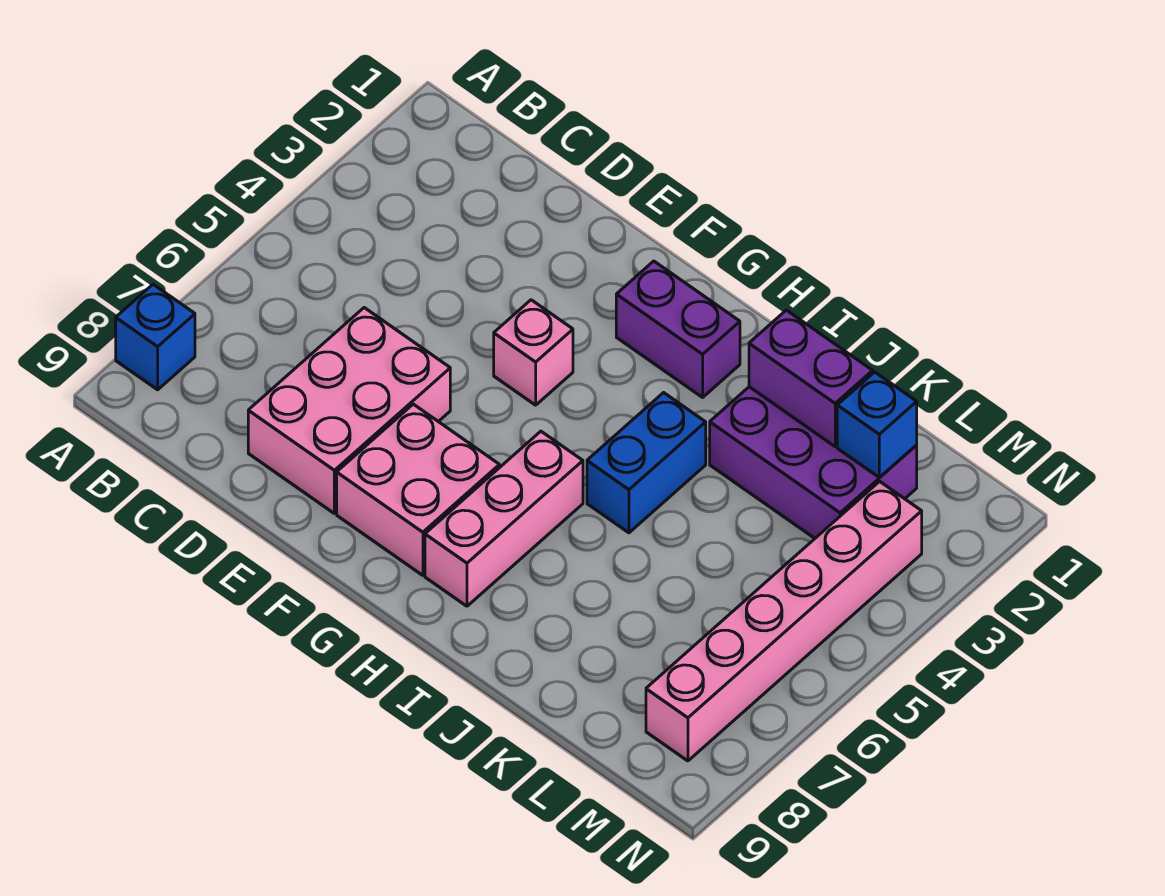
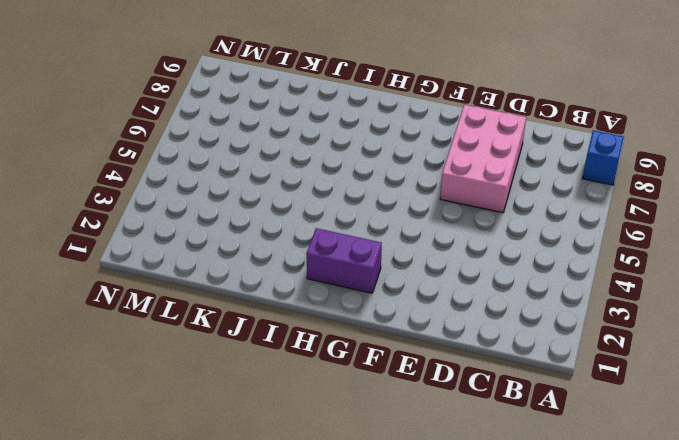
none -> pink 1x1 brick [494,300,573,405]
none -> pink 2x2 brick [337,404,499,575]

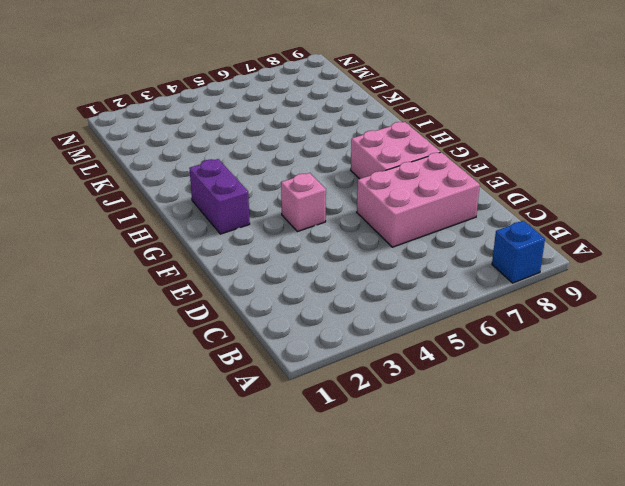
none -> pink 1x3 brick [425,431,583,606]
none -> blue 1x2 brick [587,393,706,533]

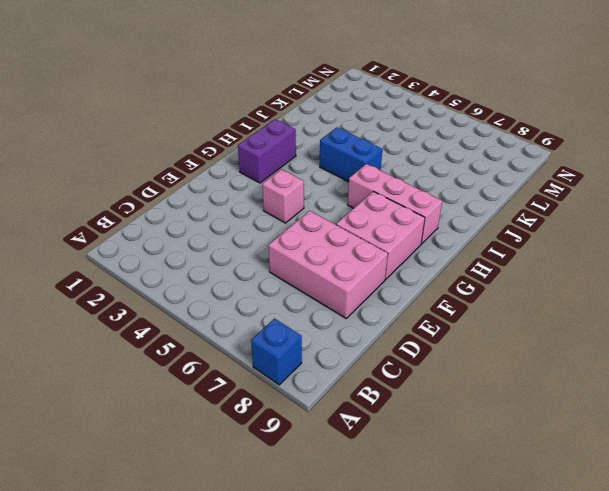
none -> purple 2x3 brick [710,387,917,538]
none -> pink 1x6 brick [646,481,922,761]

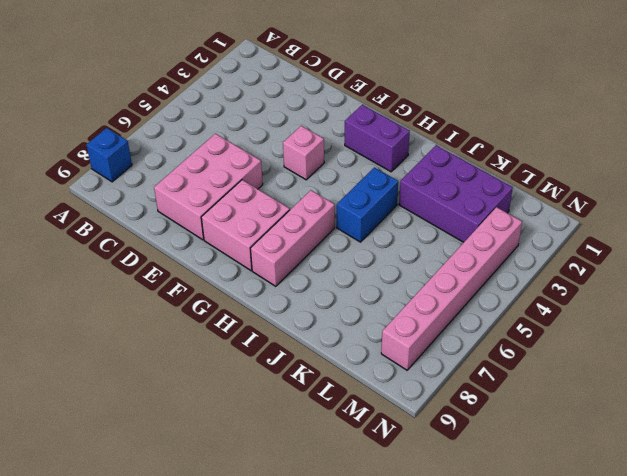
none -> purple 1x2 brick [749,310,873,446]
none -> blue 1x1 brick [837,372,917,478]

